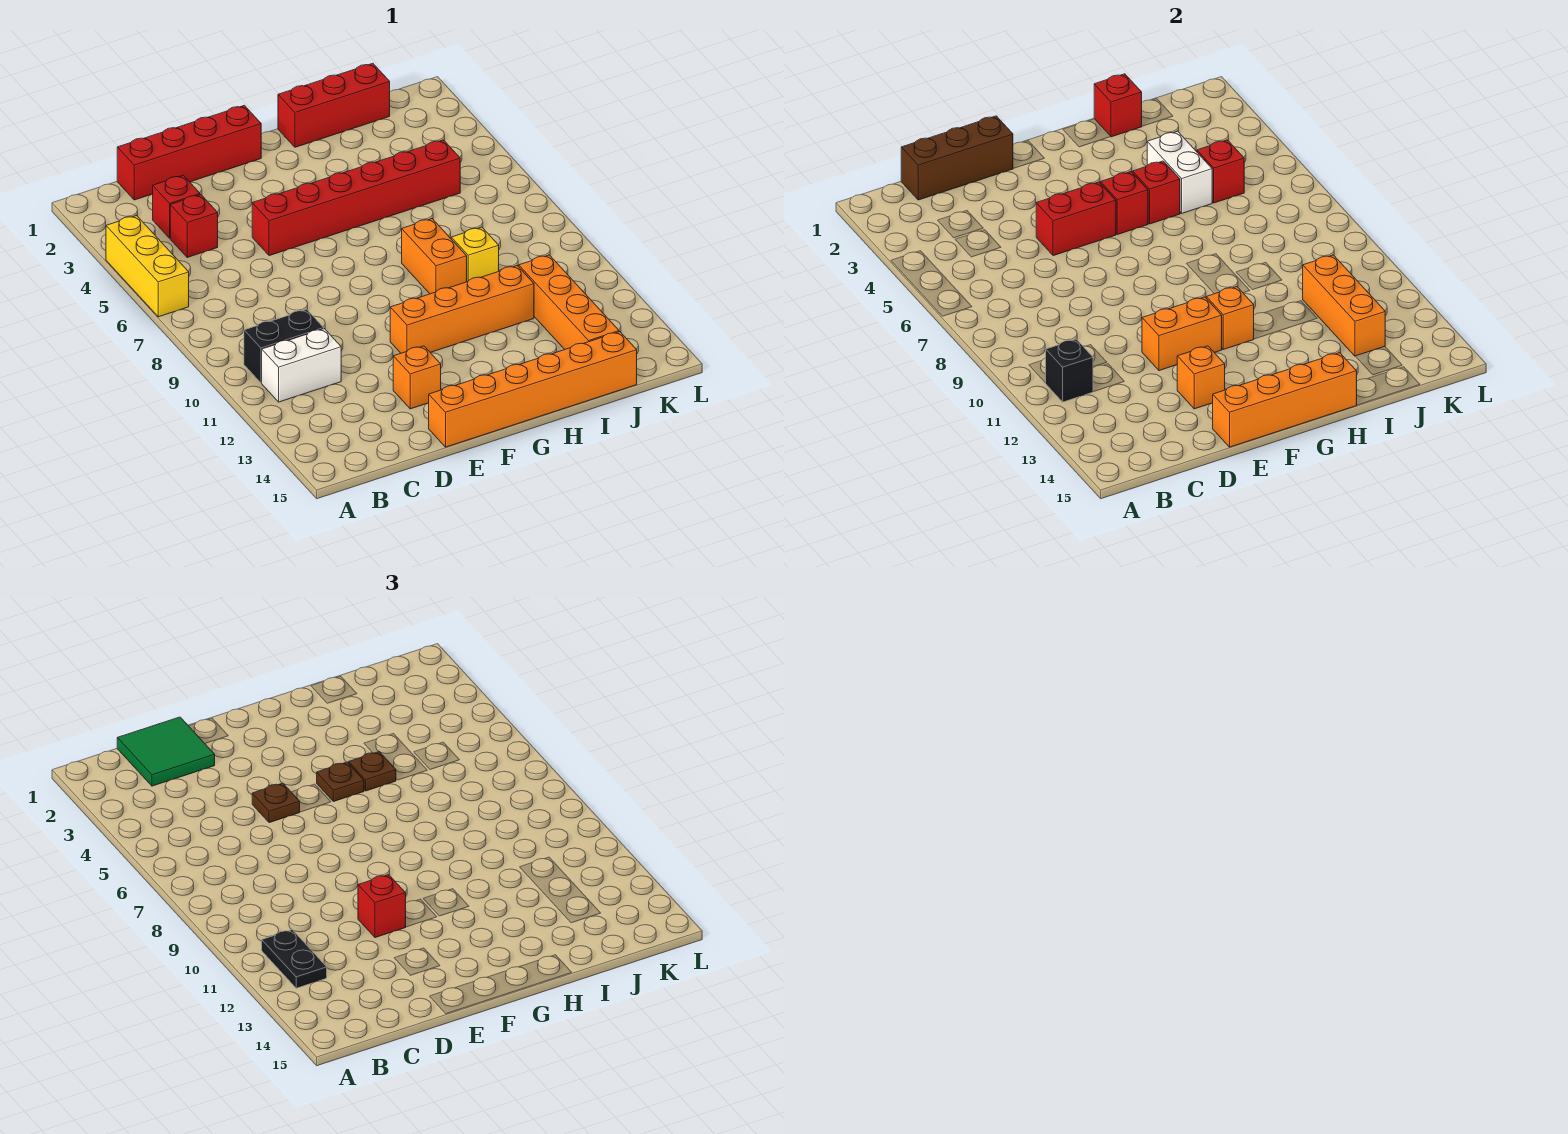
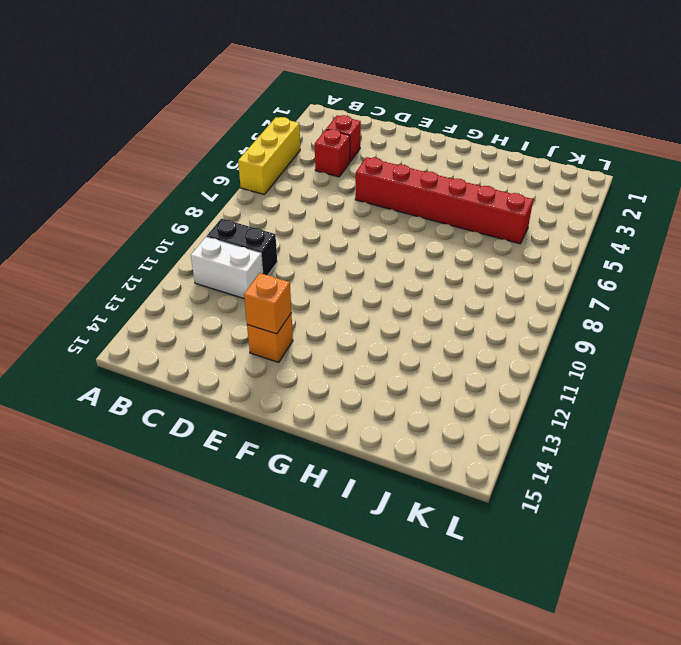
none -> red 1x4 brick [117,105,261,200]
none -> orange 1x6 brick [429,332,637,447]
none -> orange 1x4 brick [390,266,534,353]
none -> red 1x3 brick [278,63,390,147]

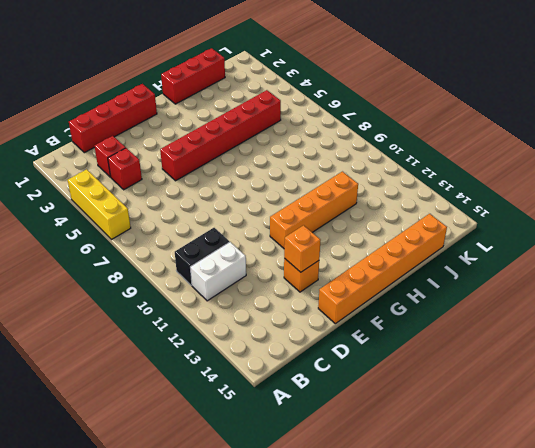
none -> orange 1x2 brick [402,219,467,294]
none -> yellow 1x1 brick [451,227,499,282]
none -> orange 1x4 brick [519,255,619,349]
none -> black 1x1 brick [1046,339,1093,402]

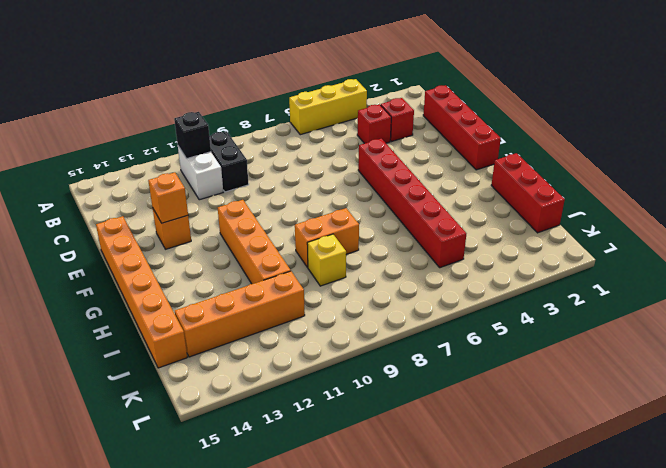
none -> brown 1x3 brick [901,116,1013,200]
none -> red 1x2 brick [1036,182,1116,256]
none -> orange 1x2 brick [1142,297,1222,371]
none -> orange 1x4 brick [1213,353,1357,447]

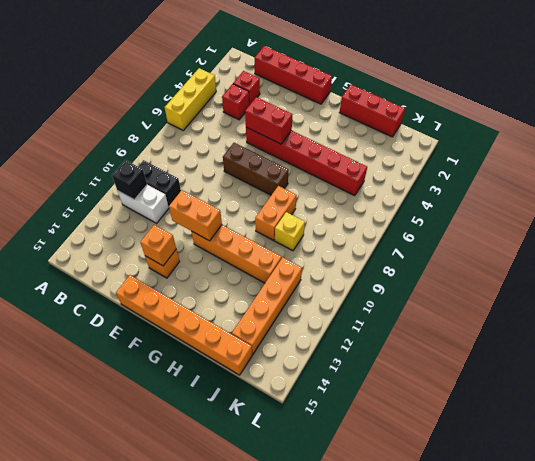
brown 1x3 brick [223,143,289,195] -> brown 1x3 brick moved to [901,116,1013,200]
none -> orange 1x4 brick [1213,353,1357,447]
none -> red 1x1 brick [1101,172,1148,235]
none -> orange 1x1 brick [1206,287,1254,349]
none -> red 1x1 brick [1133,161,1180,224]

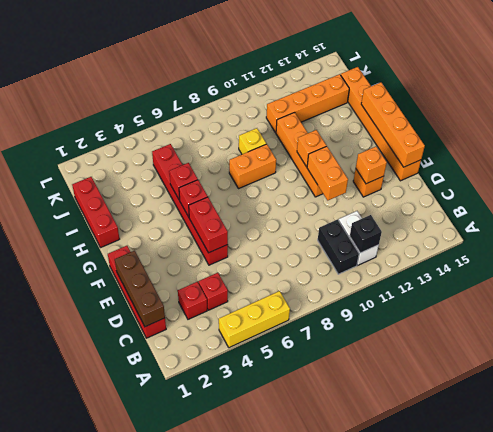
none -> red 1x1 brick [1094,74,1142,137]
none -> white 1x2 brick [1147,131,1212,213]
none -> red 1x1 brick [1197,140,1244,203]
none -> orange 1x3 brick [1303,255,1385,356]

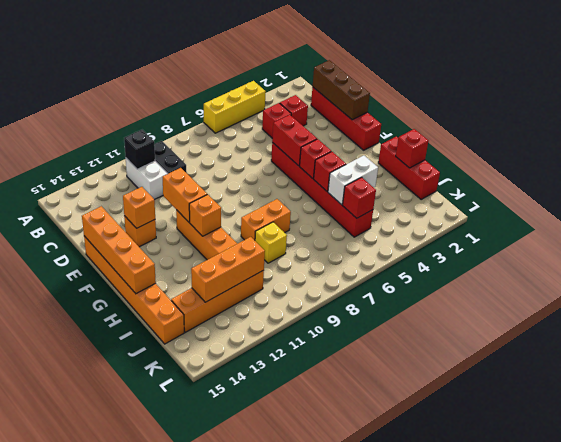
none -> black 1x2 plate [262,930,327,988]
none -> green 2x2 tile [117,717,215,786]
none -> brown 1x1 plate [252,783,300,823]
none -> red 1x1 brick [358,875,406,938]

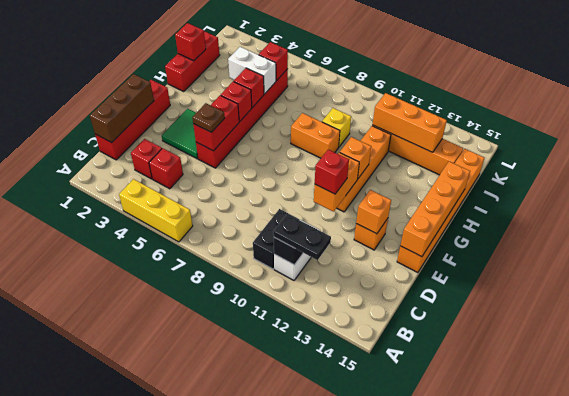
green 2x2 tile [162,109,198,159] -> green 2x2 tile moved to [117,717,215,786]
none -> brown 1x1 plate [317,762,364,802]
none -> brown 1x1 plate [349,752,396,791]

